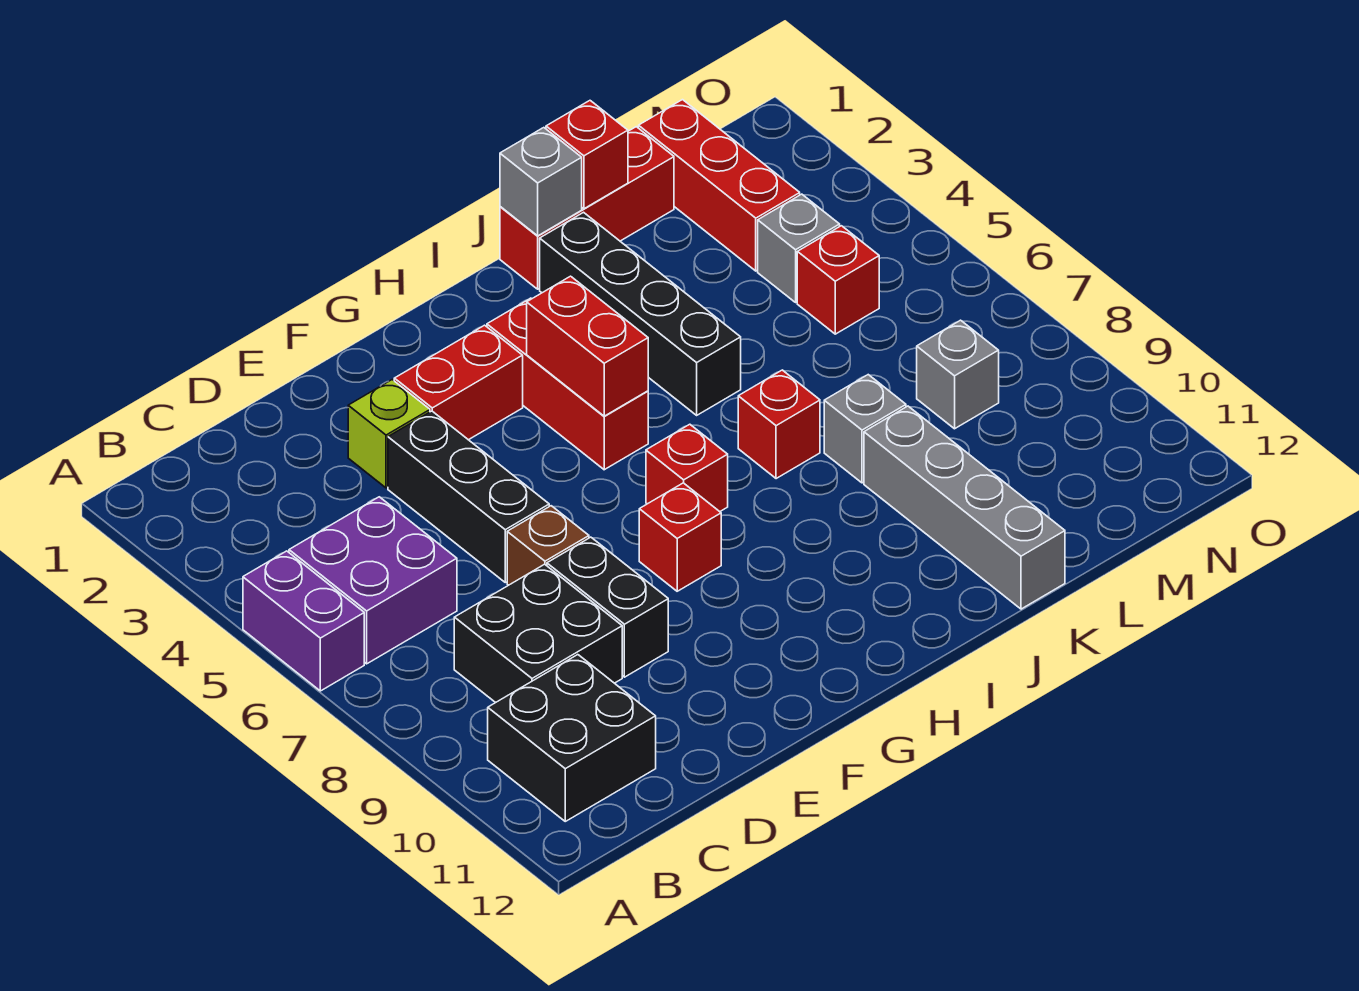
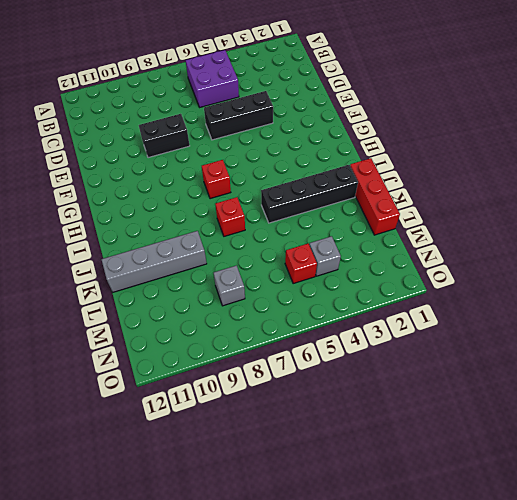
none -> purple 1x2 brick [243,551,364,691]
none -> black 2x2 brick [488,655,656,821]
none -> black 2x2 brick [454,564,622,703]

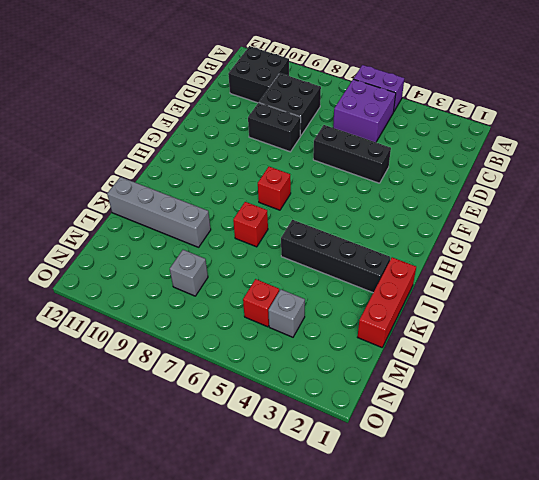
none -> lime 1x1 brick [348,380,430,488]
none -> brown 1x1 brick [507,506,589,585]
none -> red 1x2 brick [394,325,523,440]

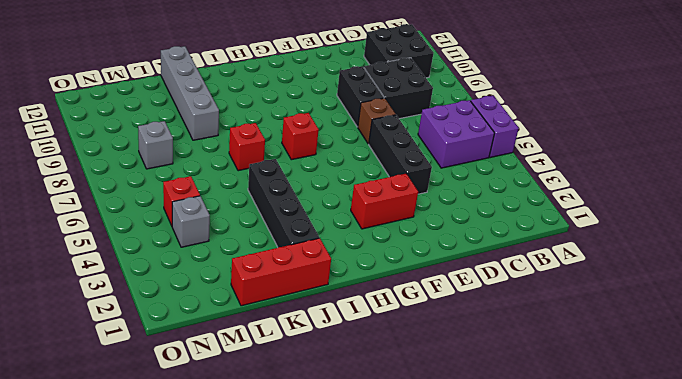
none -> lime 1x1 brick [348,380,430,488]
none -> red 1x1 brick [639,483,721,591]
none -> red 1x3 brick [487,298,648,470]

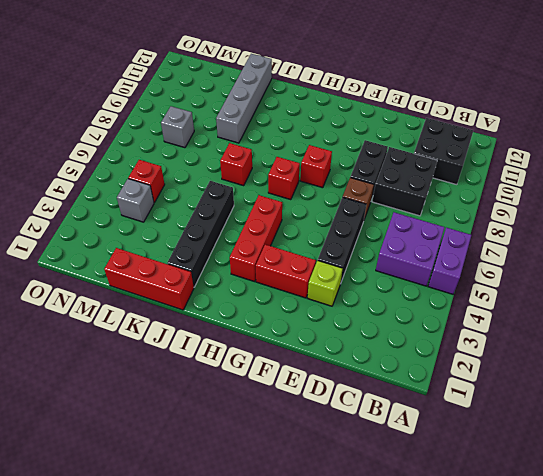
none -> grey 1x1 brick [824,375,906,483]
none -> red 1x3 brick [639,100,800,271]
none -> red 1x2 brick [527,276,648,416]

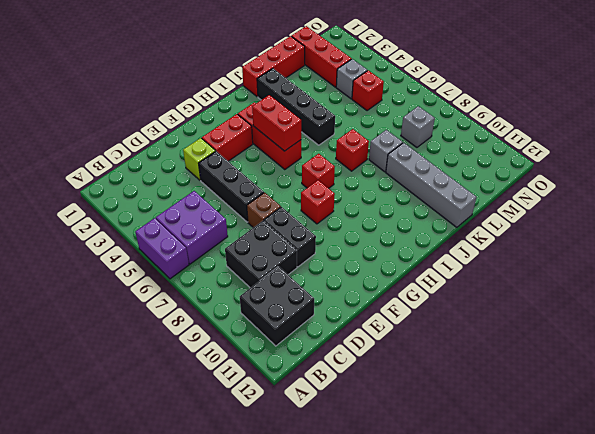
none -> grey 1x1 brick [500,128,582,236]
none -> red 1x1 brick [546,101,628,209]

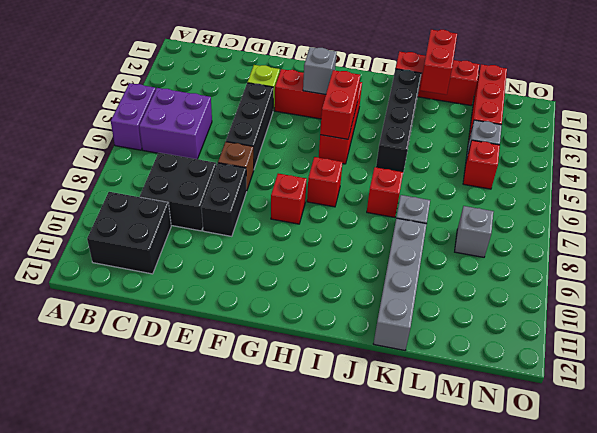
grey 1x1 brick [303,47,337,95] -> grey 1x1 brick moved to [500,128,582,236]
red 1x2 brick [420,30,457,95] -> red 1x1 brick [546,101,628,209]

